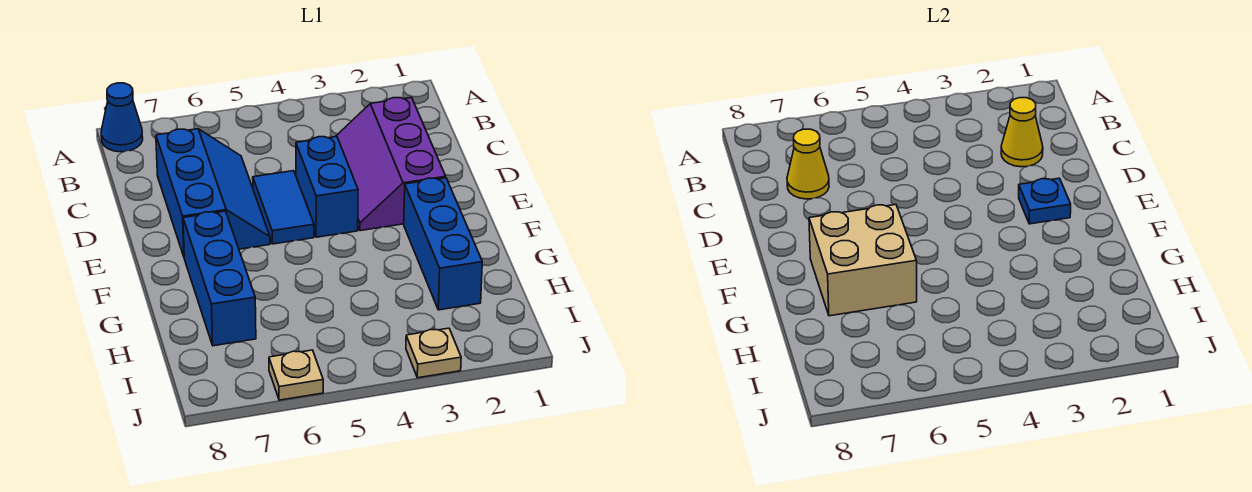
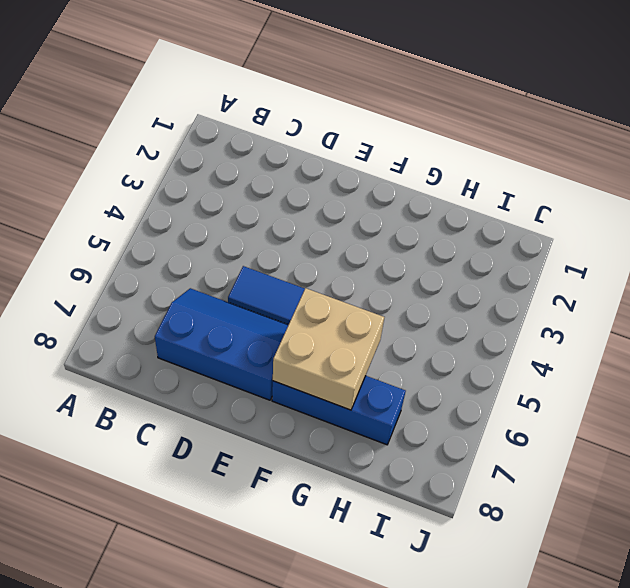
none -> blue 1x1 cone [101,83,143,152]
none -> purple 2x3 slope [335,97,446,231]
none -> blue 1x2 brick [296,136,358,237]

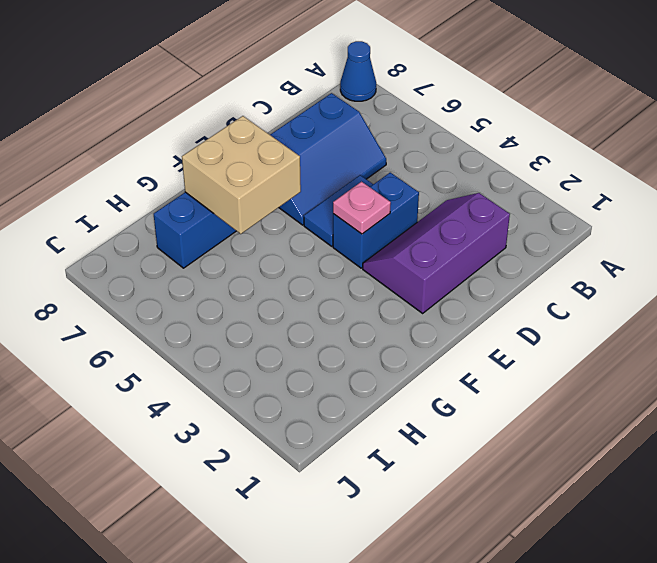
pink 1x1 plate [333,182,391,234] -> none
none -> blue 1x3 brick [404,178,482,310]
none -> tan 1x1 plate [406,328,461,378]
none -> tan 1x1 plate [269,350,323,400]

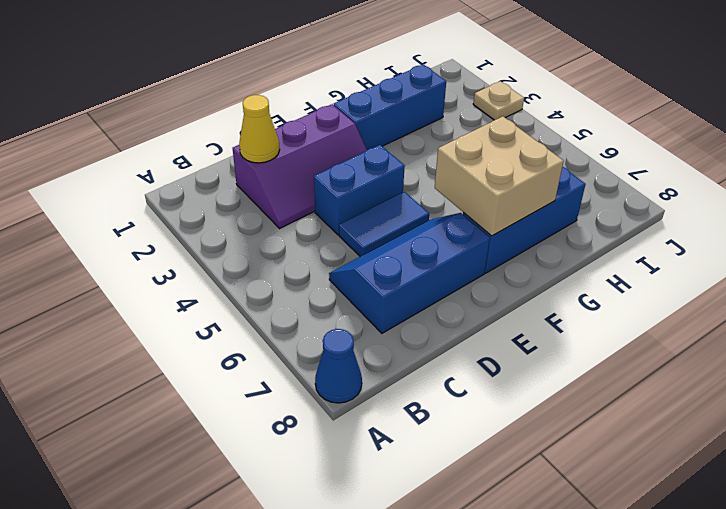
none -> tan 1x1 plate [269,350,323,400]
none -> yellow 1x1 cone [787,129,829,199]
none -> blue 1x1 plate [1019,178,1071,224]

